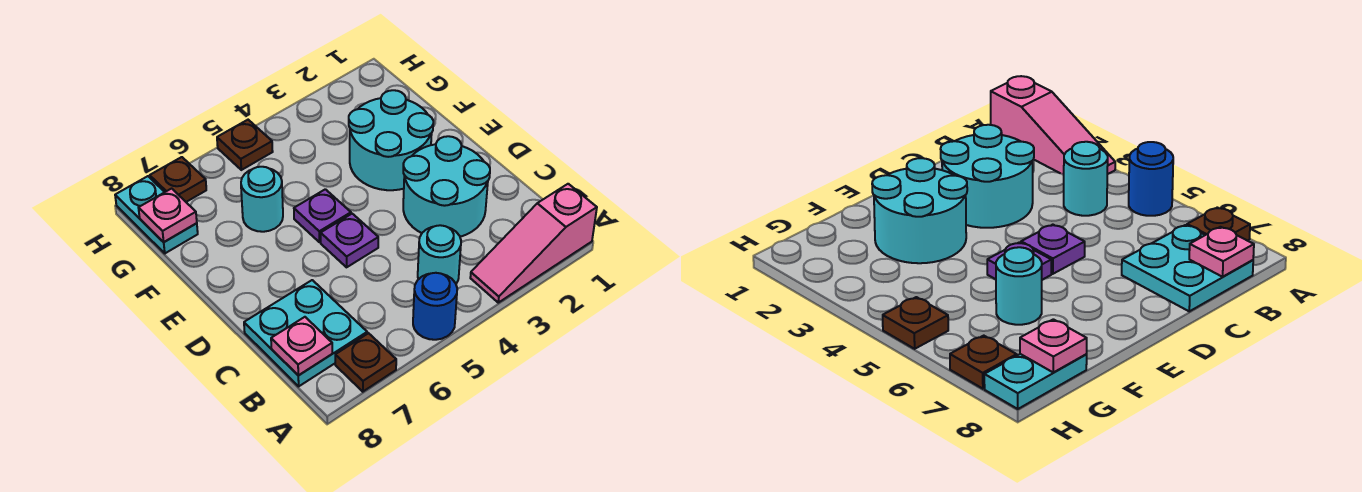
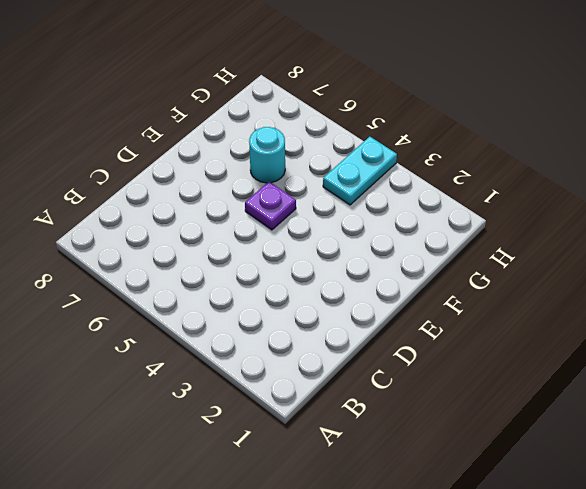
cyan 1x2 plate [323,137,397,205] -> cyan 1x2 plate moved to [115,176,198,253]
none -> pink 1x3 slope [470,184,597,303]
none -> blue 1x1 round brick [413,273,457,340]
none -> brown 1x1 plate [335,333,396,392]

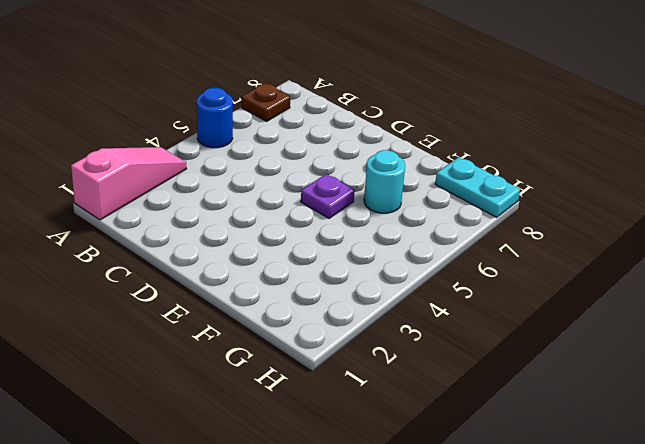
none -> cyan 1x1 round brick [418,225,461,283]
none -> cyan 2x2 plate [244,280,367,386]
none -> cyan 2x2 round brick [403,136,490,237]

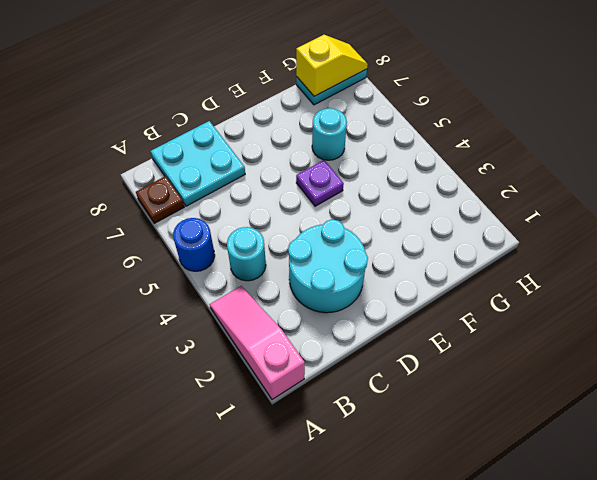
yellow 1x2 slope [296,35,368,96] -> pink 1x1 plate [139,189,197,242]
none -> purple 1x1 plate [321,214,378,267]
none -> cyan 2x2 round brick [349,90,433,190]
none -> brown 1x1 plate [217,120,273,170]

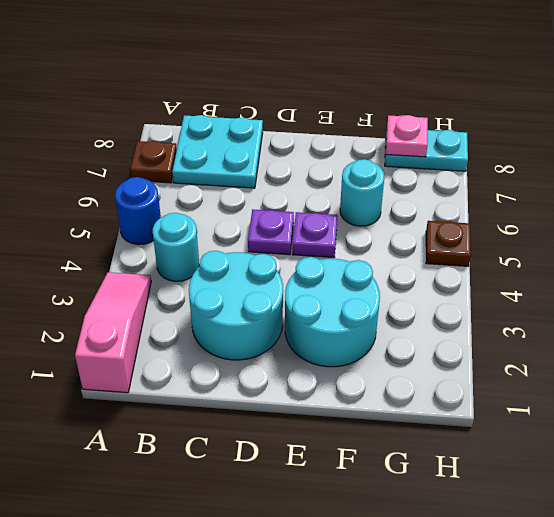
none -> brown 1x1 plate [150,157,206,202]
none -> pink 1x1 plate [271,317,332,375]

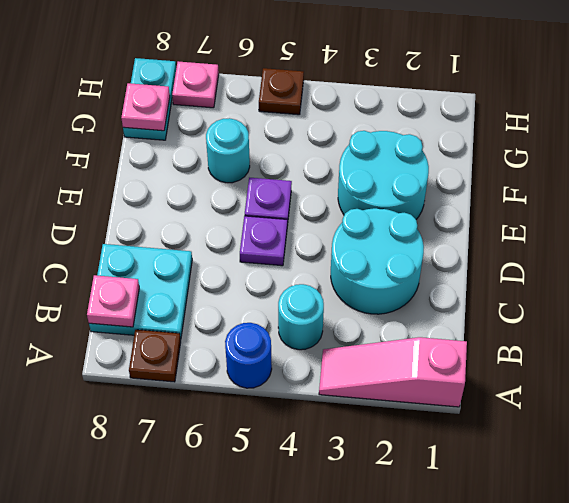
pink 1x1 plate [172,61,219,108] -> brown 1x1 plate [150,157,206,202]

